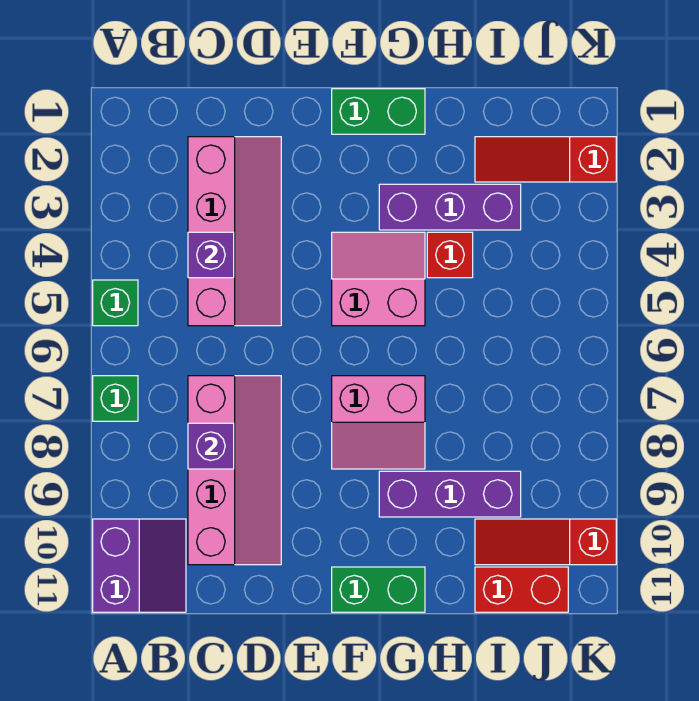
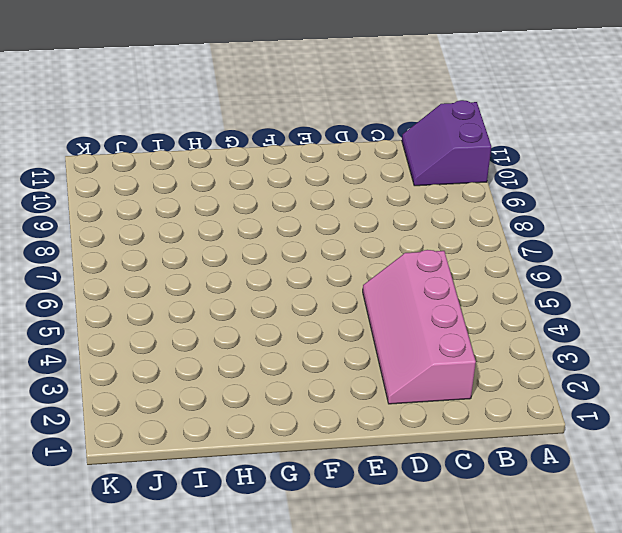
none -> green 1x1 brick [93,280,138,326]
none -> green 1x1 brick [93,376,138,421]
none -> pink 2x4 slope [188,376,281,565]

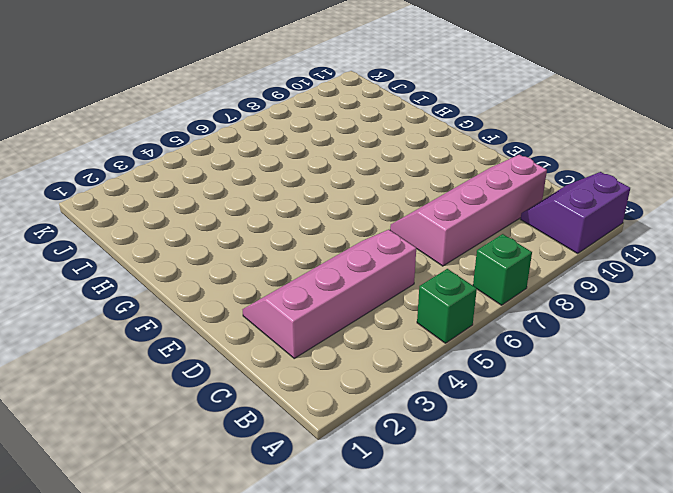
none -> green 1x2 brick [332,89,425,134]
none -> pink 2x2 slope [332,232,425,326]
none -> pink 2x2 slope [332,376,425,469]

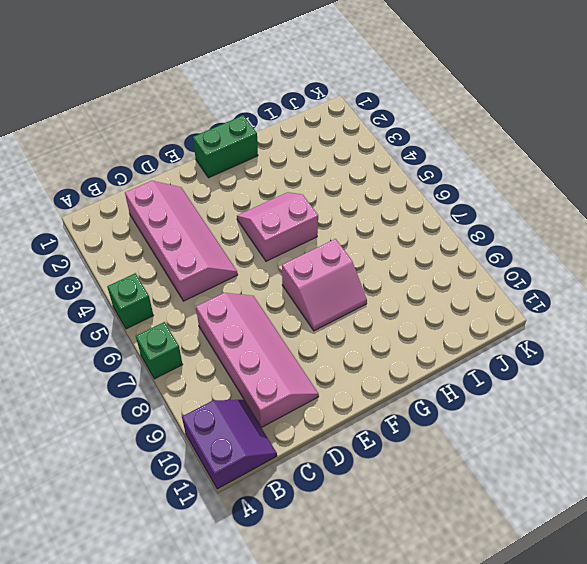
none -> green 1x2 brick [332,567,425,612]
none -> purple 1x3 brick [379,184,521,230]
none -> purple 1x3 brick [379,471,521,517]

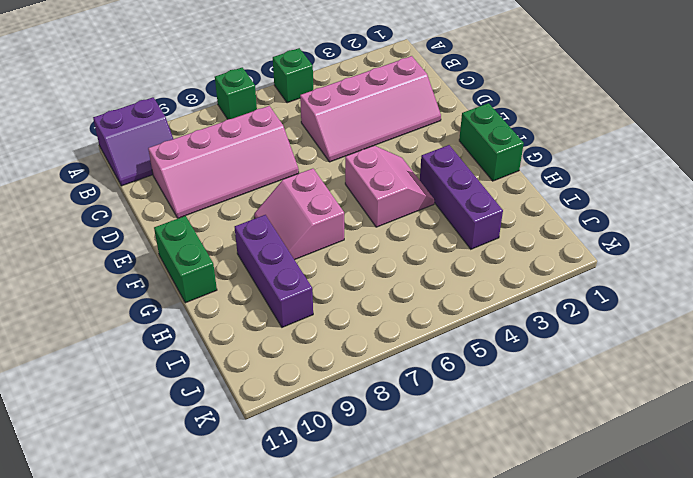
none -> red 1x1 brick [427,232,473,278]
none -> red 1x3 slope [475,137,616,182]
none -> red 1x3 slope [475,519,616,565]

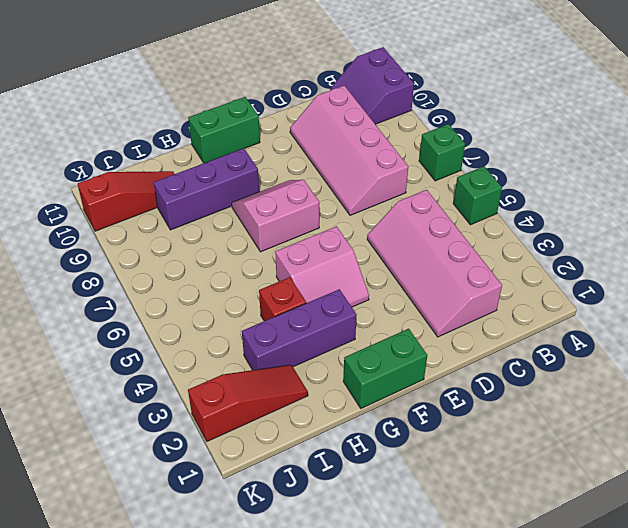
none -> red 1x2 brick [475,567,568,612]
none -> purple 1x1 brick [188,232,234,278]
none -> purple 1x1 brick [188,423,234,469]

